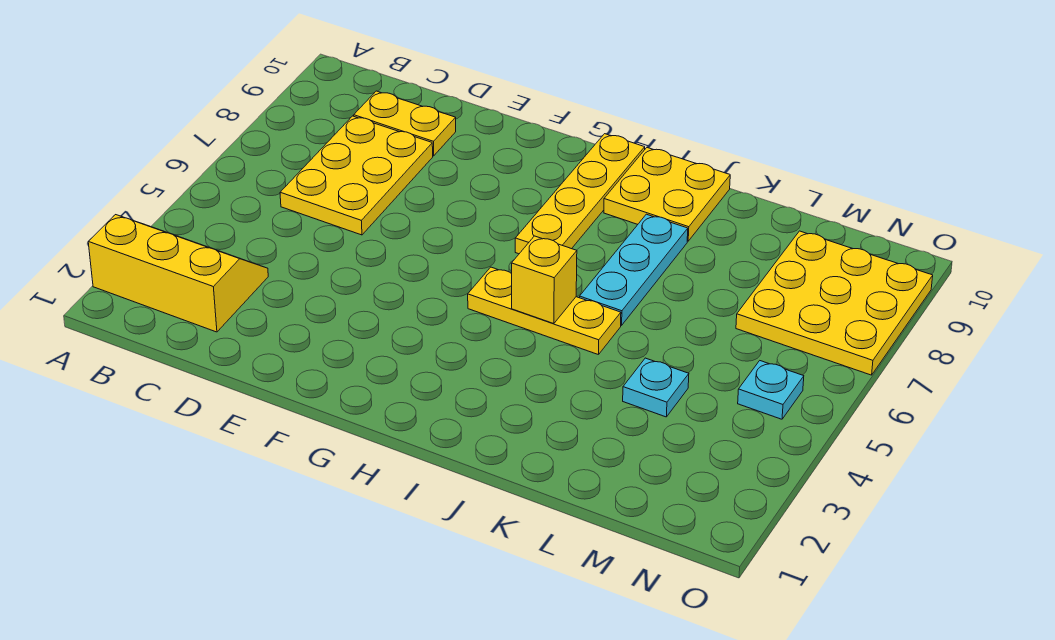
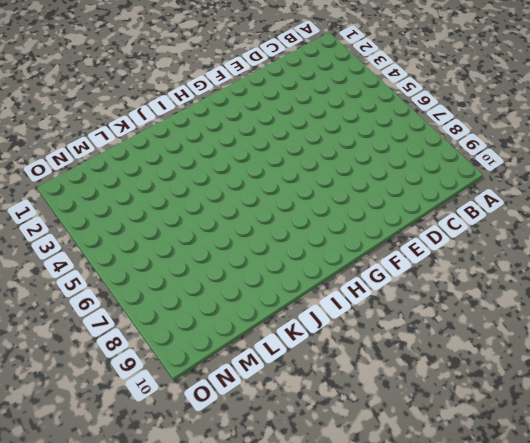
none -> yellow 2x3 slope [88,215,268,332]
none -> yellow 2x3 plate [280,116,433,235]

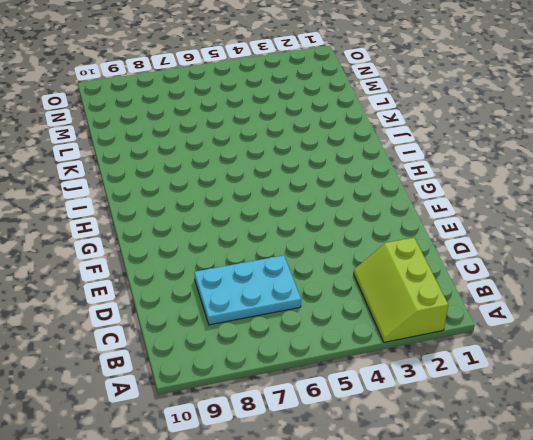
lime 2x3 slope [354,238,448,342] -> yellow 2x3 slope [88,215,268,332]
cyan 2x3 plate [194,255,301,325] -> yellow 2x3 plate [280,116,433,235]
none -> yellow 1x2 plate [354,91,456,156]
none -> yellow 1x3 plate [468,267,621,355]

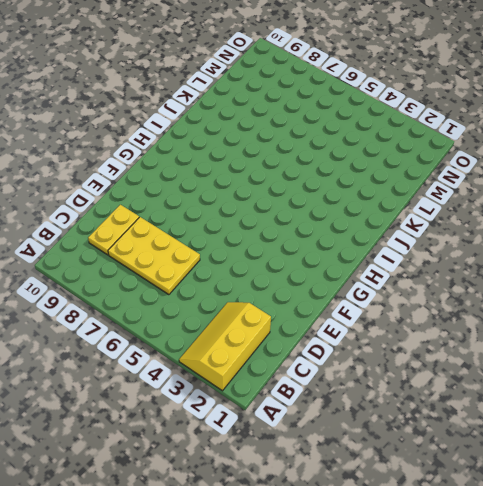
none -> yellow 1x3 plate [468,267,621,355]
none -> yellow 1x4 plate [515,134,645,254]

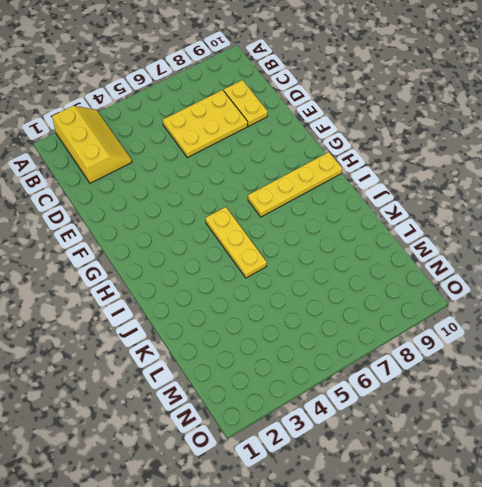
none -> yellow 2x2 plate [604,148,730,241]
none -> cyan 1x3 plate [580,214,688,325]

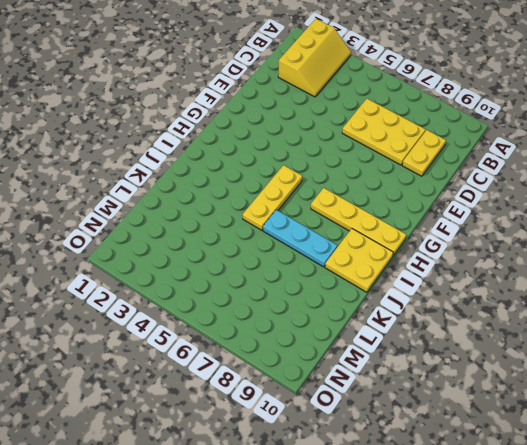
none -> cyan 1x1 plate [623,358,689,417]
none -> yellow 3x3 plate [736,231,933,375]

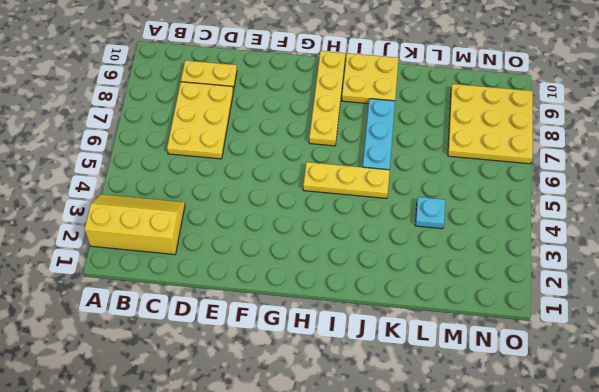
none -> cyan 1x1 plate [738,361,804,419]
none -> yellow 1x1 brick [511,236,577,324]

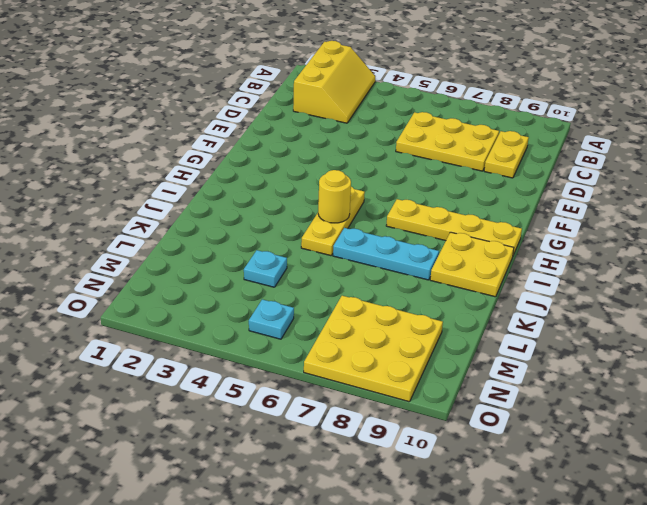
yellow 1x1 round brick [318,170,351,223] -> yellow 1x1 brick [511,236,577,324]

